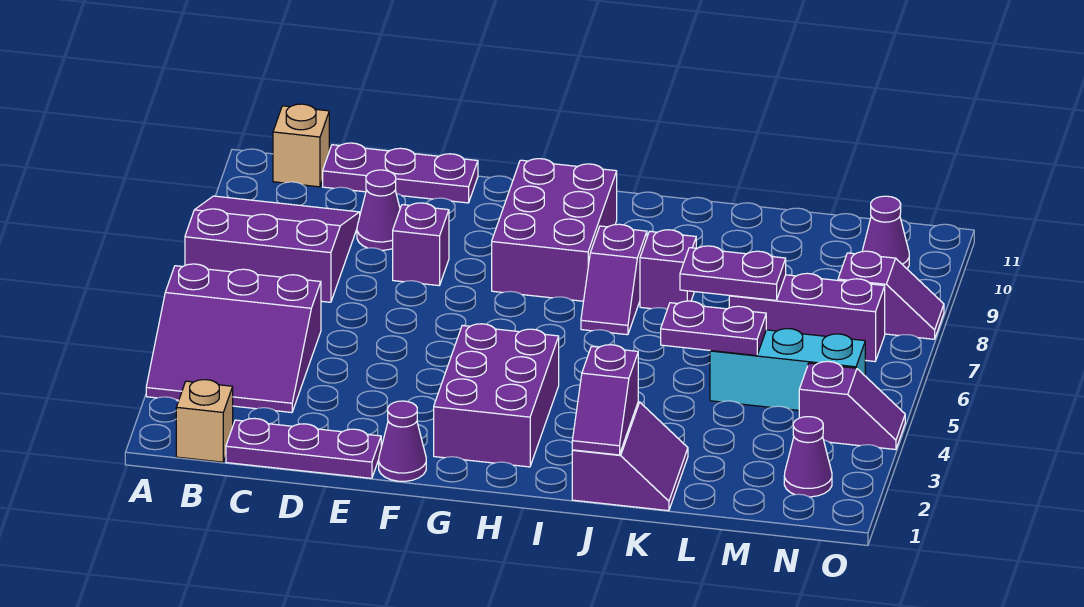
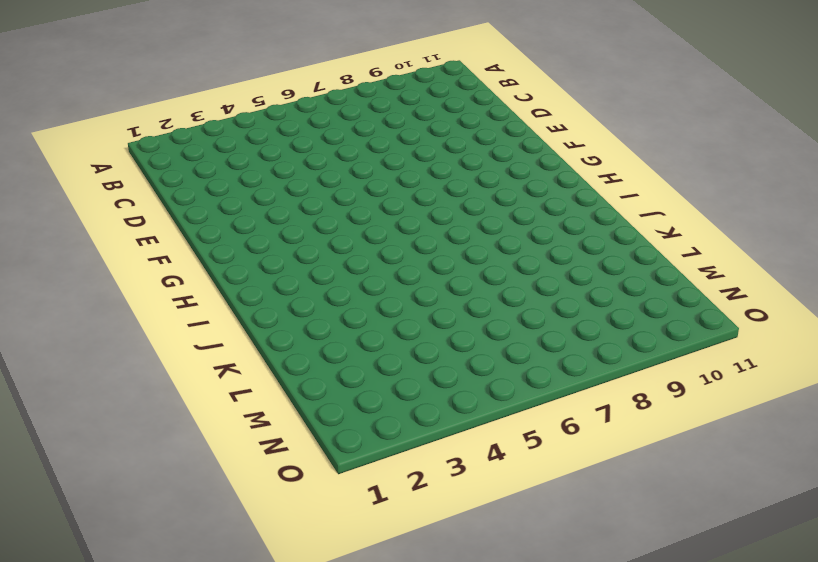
none -> purple 3x3 slope [146,264,321,413]
none -> purple 3x3 slope [185,196,360,302]
none -> tan 1x1 brick [176,380,233,462]

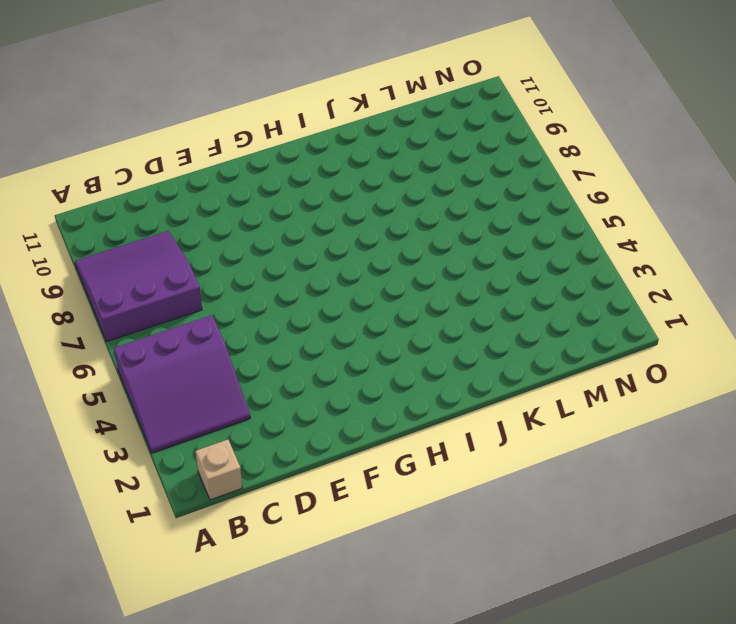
none -> tan 1x1 brick [273,104,329,187]
none -> purple 1x3 plate [226,418,381,478]
none -> purple 1x3 plate [323,143,478,203]

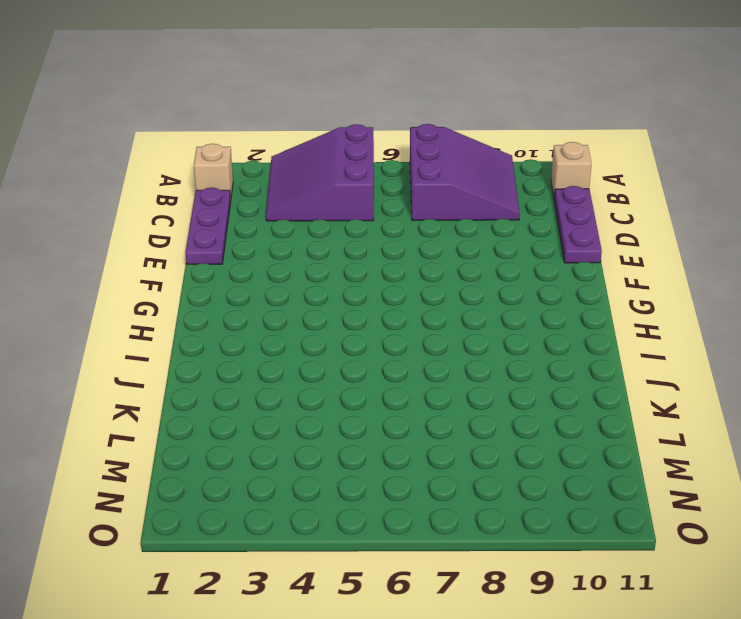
none -> purple 1x1 cone [357,170,400,250]
none -> purple 1x1 brick [393,203,449,286]
none -> purple 1x1 cone [379,401,426,481]

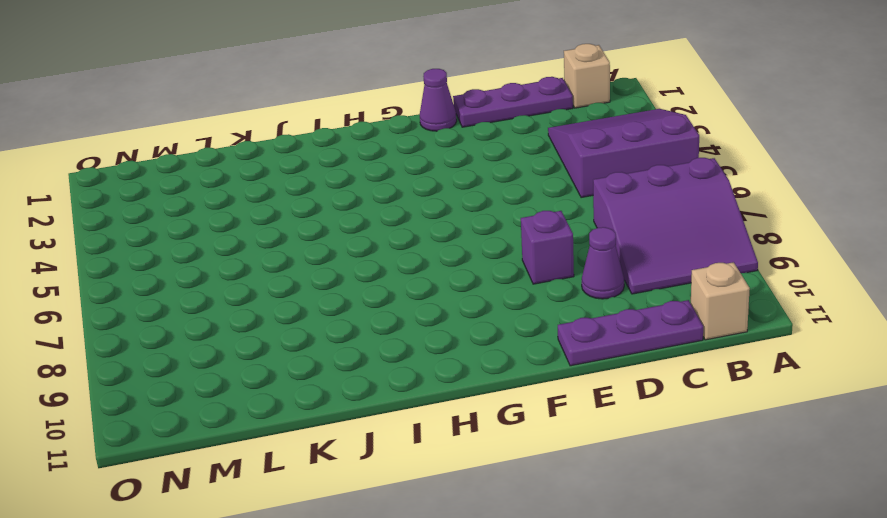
none -> purple 2x3 brick [434,324,559,467]
none -> purple 2x3 brick [492,159,617,301]
none -> purple 1x2 slope [581,224,647,335]

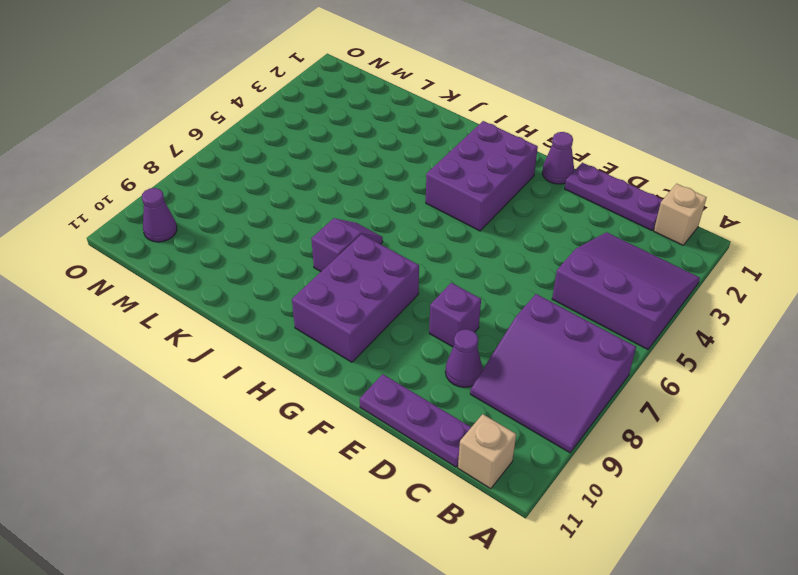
none -> purple 2x2 slope [572,402,688,511]
none -> purple 1x1 brick [640,230,696,309]
none -> cyan 1x3 brick [710,329,865,410]

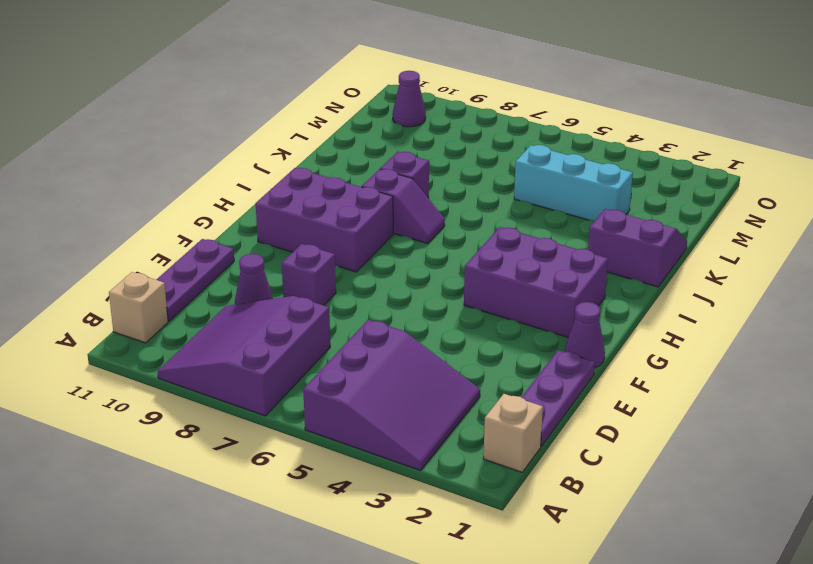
cyan 1x3 brick [514,145,633,221] -> cyan 1x3 brick turned to [710,329,865,410]
none -> purple 1x3 brick [729,273,885,361]
none -> purple 1x1 cone [784,417,832,497]
none -> purple 1x2 slope [799,361,905,450]

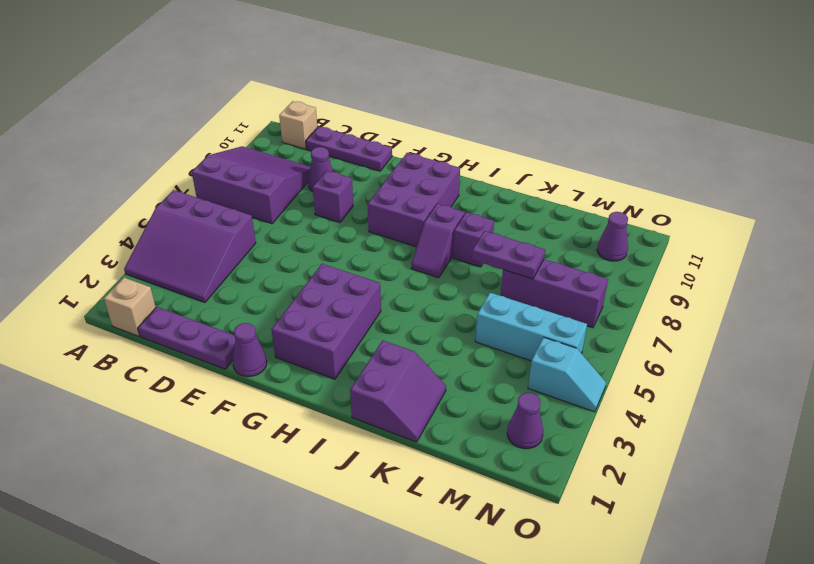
cyan 1x2 slope [528,337,606,412] -> purple 1x2 slope [799,361,905,450]
none -> purple 1x2 slope [838,251,944,339]
none -> purple 1x2 slope [572,345,638,455]
none -> purple 1x2 plate [661,301,766,356]

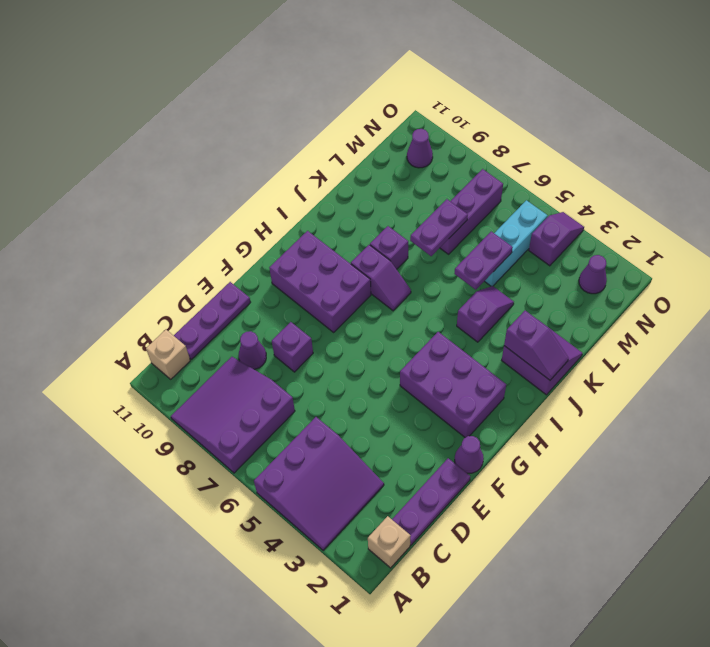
purple 1x2 slope [457,286,514,342] -> purple 1x2 slope moved to [838,251,944,339]

